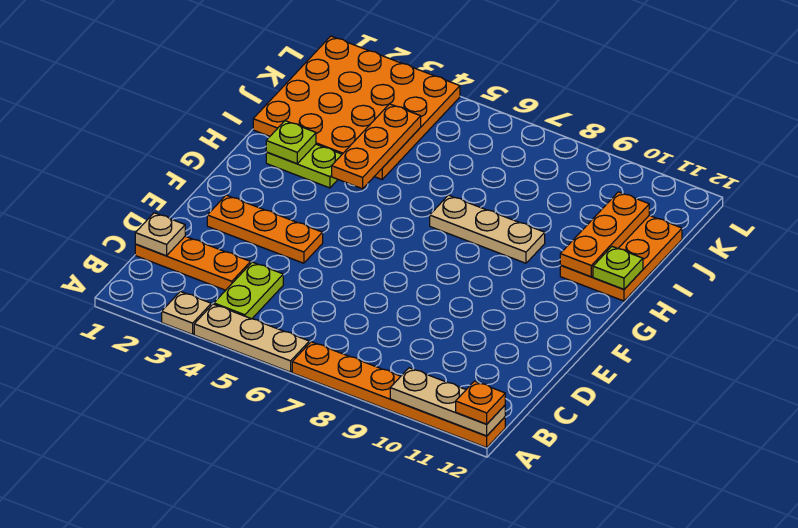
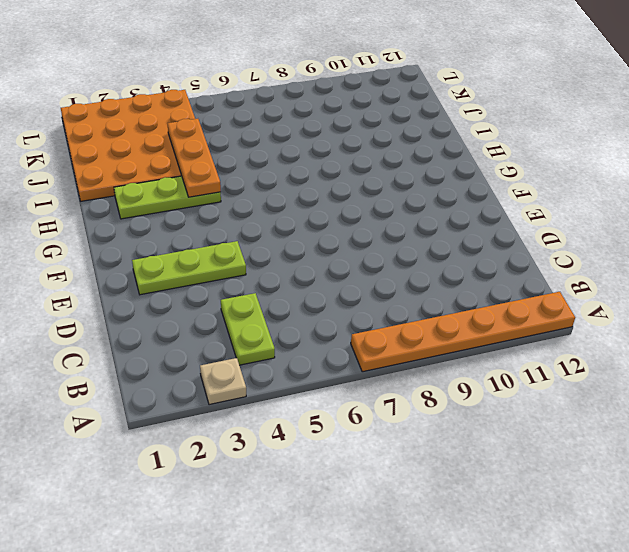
lime 1x3 plate [132,241,246,295] -> orange 1x3 plate [207,195,323,263]
lime 1x3 plate [114,176,221,219] -> lime 1x2 plate [266,144,342,188]
none -> tan 1x3 plate [194,304,309,372]
none -> orange 1x3 plate [135,236,251,290]
none -> tan 1x3 plate [430,195,545,263]

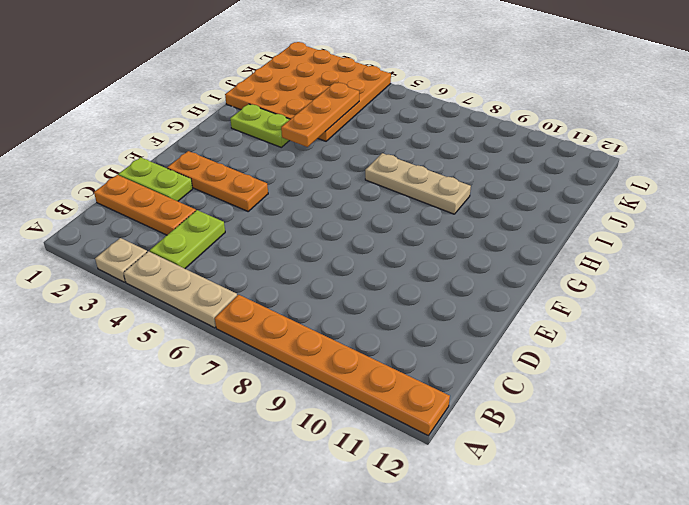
lime 1x2 plate [118,157,193,201] -> none
none -> orange 2x3 plate [560,216,682,301]
none -> tan 1x3 plate [390,368,505,436]
none -> tan 1x1 plate [135,213,185,256]

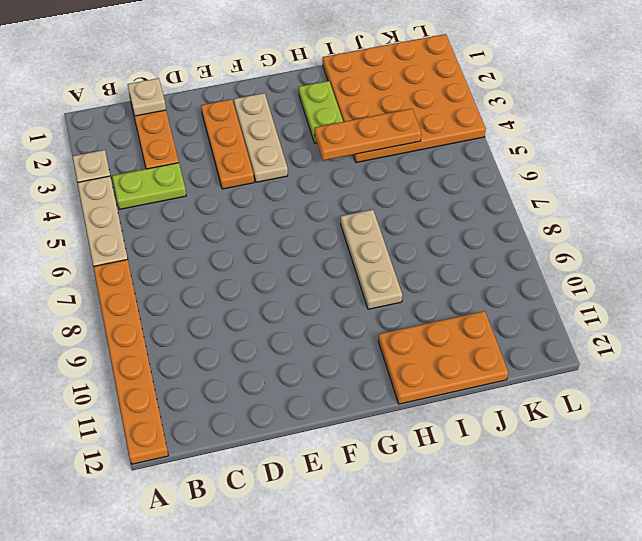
tan 1x3 plate [234,93,288,182] -> tan 1x3 plate moved to [390,368,505,436]
none -> lime 1x1 plate [266,121,316,163]
none -> orange 1x3 plate [560,192,649,277]
none -> lime 1x1 plate [593,247,643,289]

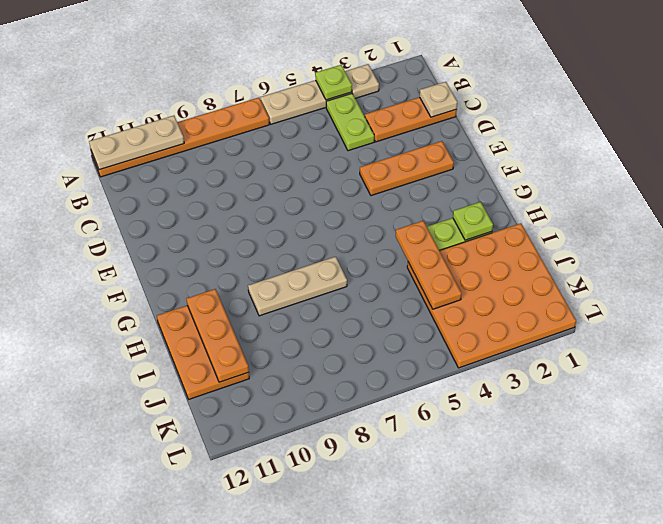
lime 1x1 plate [315,65,352,100] -> lime 1x1 plate moved to [593,247,643,289]
none -> orange 1x1 plate [456,381,505,424]

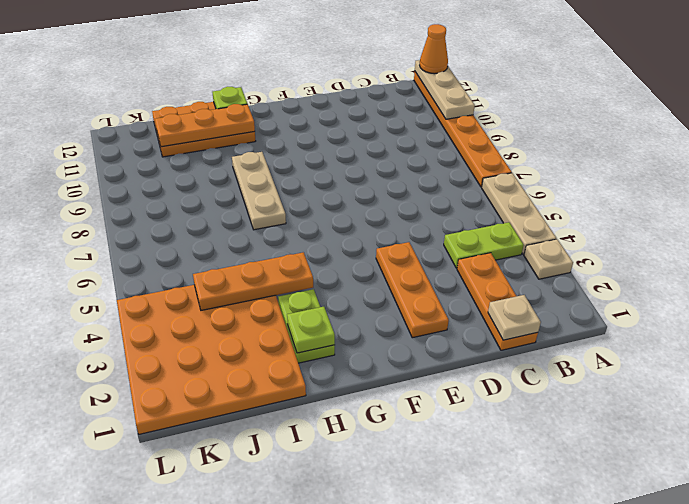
orange 1x1 cone [420,24,448,74] -> orange 1x1 plate [456,381,505,424]

